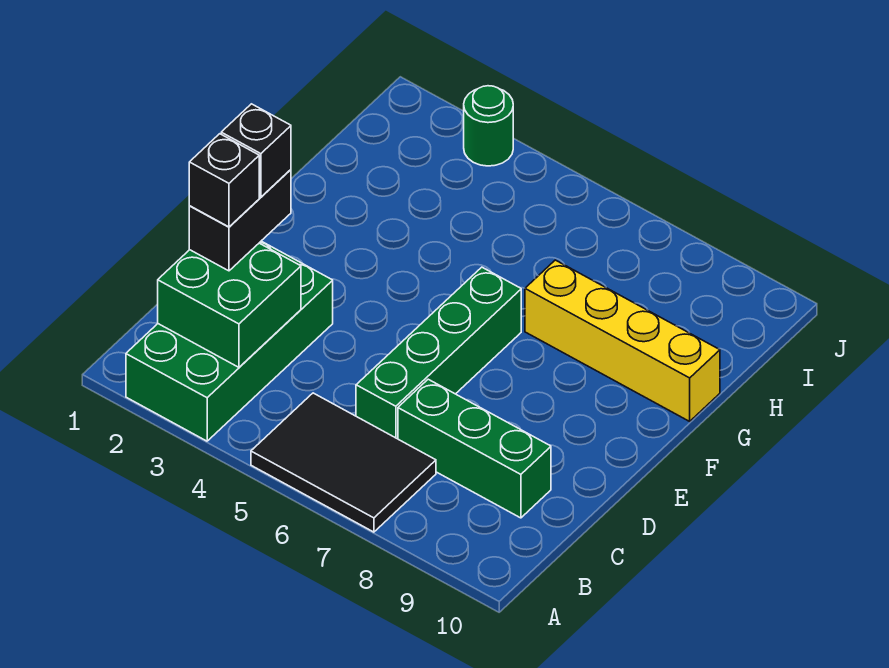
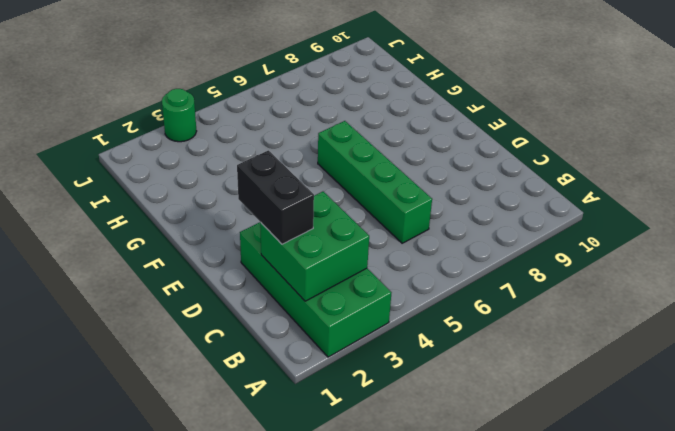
none -> black 2x3 tile [251,393,436,532]
none -> green 1x3 brick [398,379,551,518]

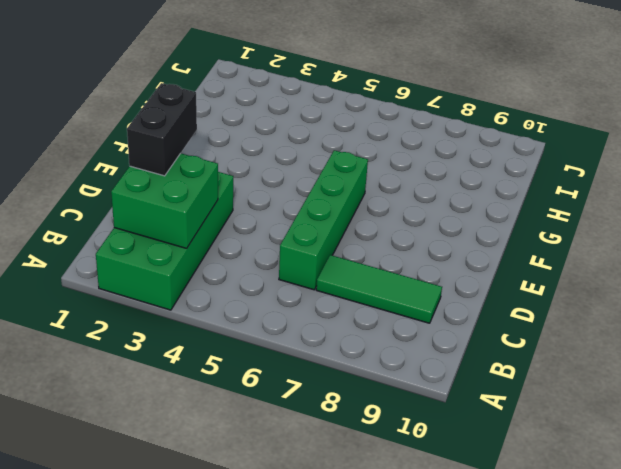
green 1x3 tile [316,255,442,323] -> green 1x3 brick [398,379,551,518]
none -> black 2x3 tile [251,393,436,532]
none -> yellow 1x4 brick [525,260,720,421]

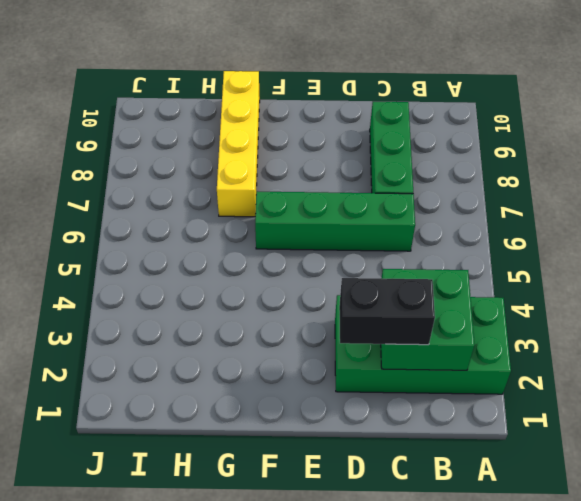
none -> black 2x3 tile [251,393,436,532]
none -> green 1x1 round brick [464,86,513,166]

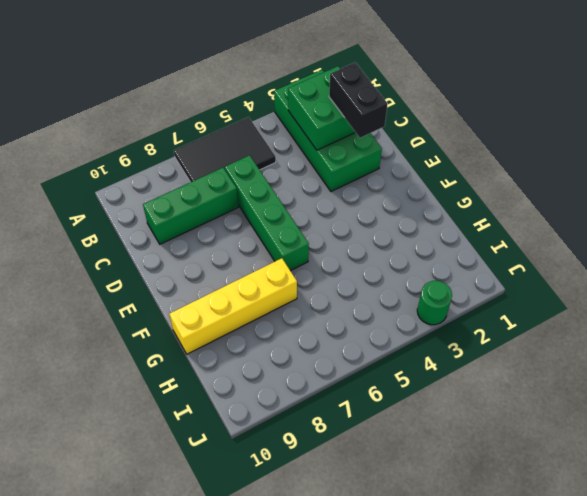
none -> black 1x1 brick [189,134,259,227]
none -> black 1x1 brick [221,104,291,197]

